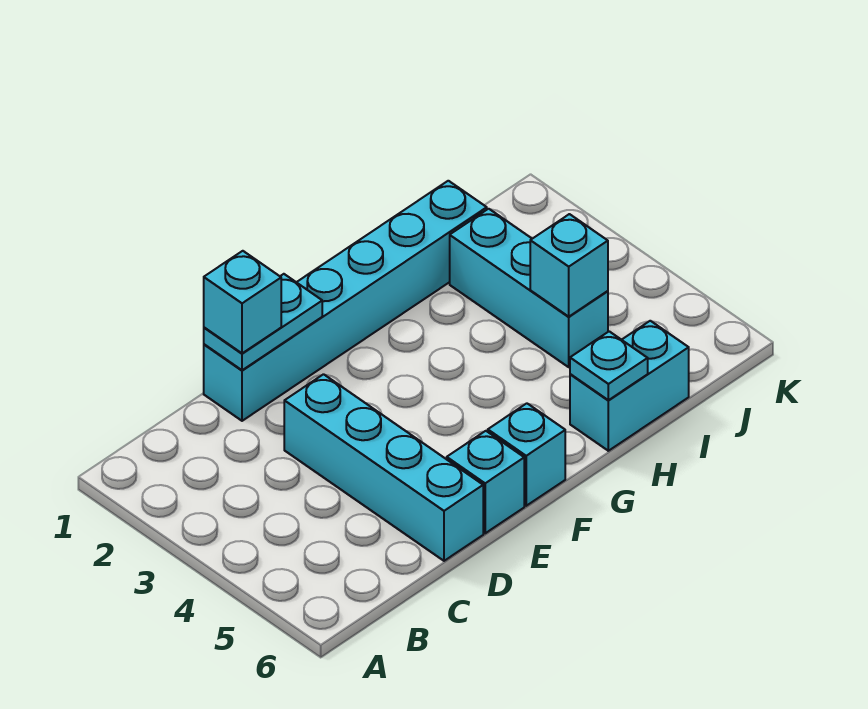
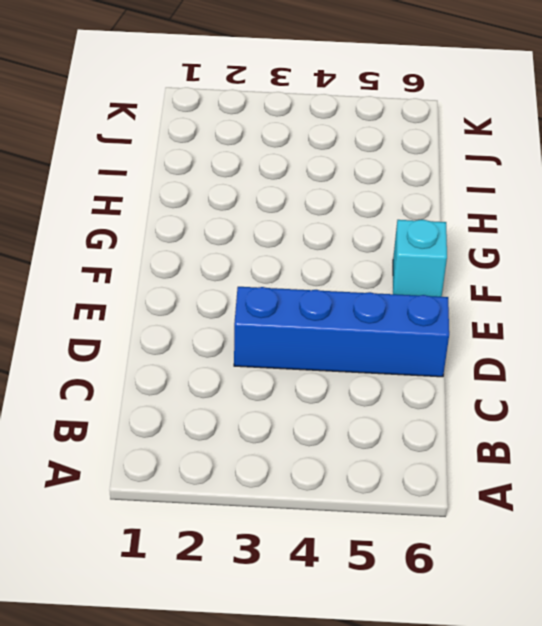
blue 1x4 brick [234,287,449,377] -> cyan 1x4 brick [284,374,483,561]
none -> cyan 1x6 brick [204,181,487,421]
none -> cyan 1x1 brick [447,431,524,533]

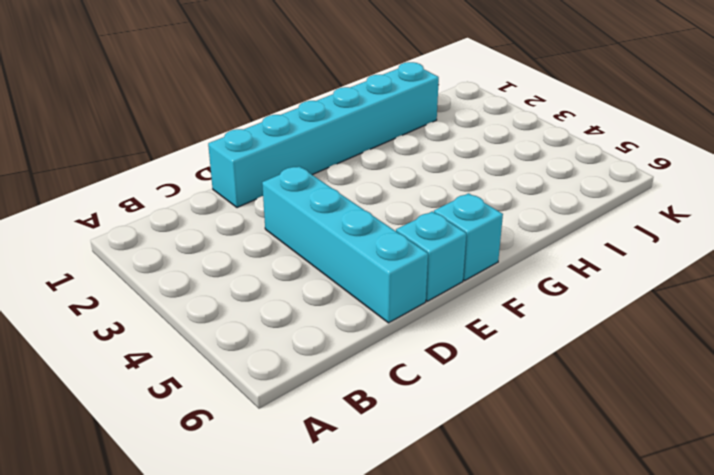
none -> cyan 1x2 brick [570,321,689,451]
none -> cyan 1x3 brick [450,209,608,367]

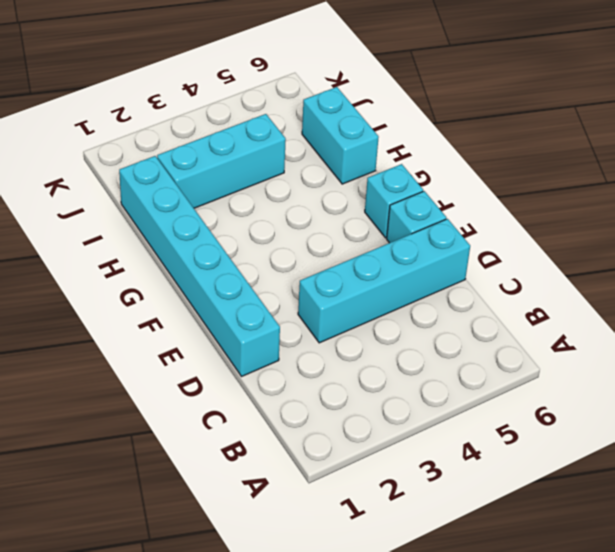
none -> cyan 1x2 plate [204,274,322,370]
none -> cyan 1x1 plate [570,331,648,400]

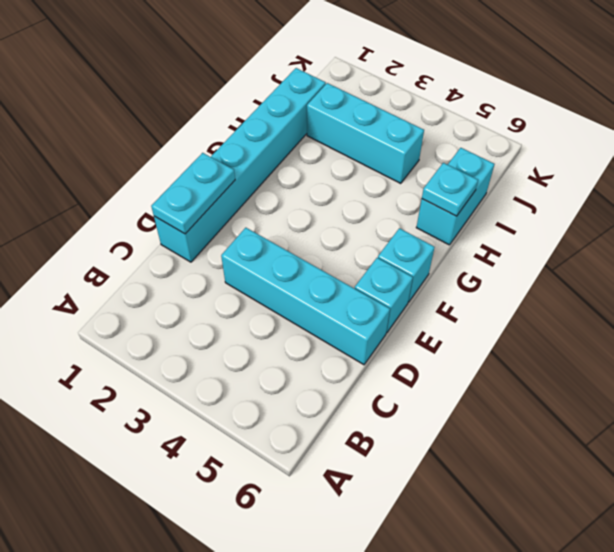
none -> cyan 1x1 brick [530,214,608,317]
none -> cyan 1x1 brick [204,251,281,353]

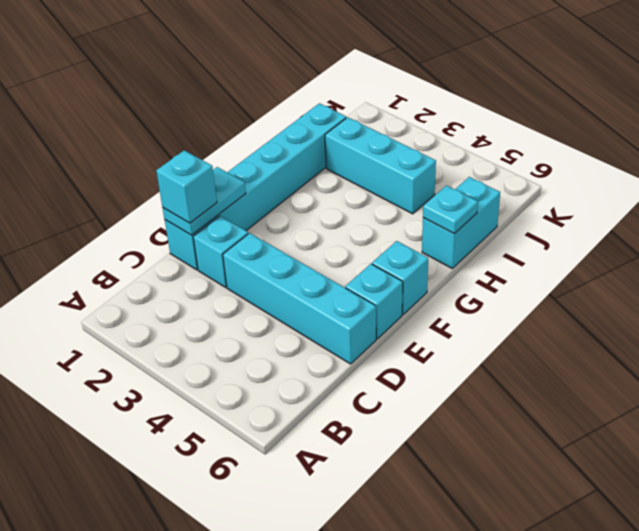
cyan 1x1 brick [193,216,248,287] -> cyan 1x1 brick moved to [530,214,608,317]

